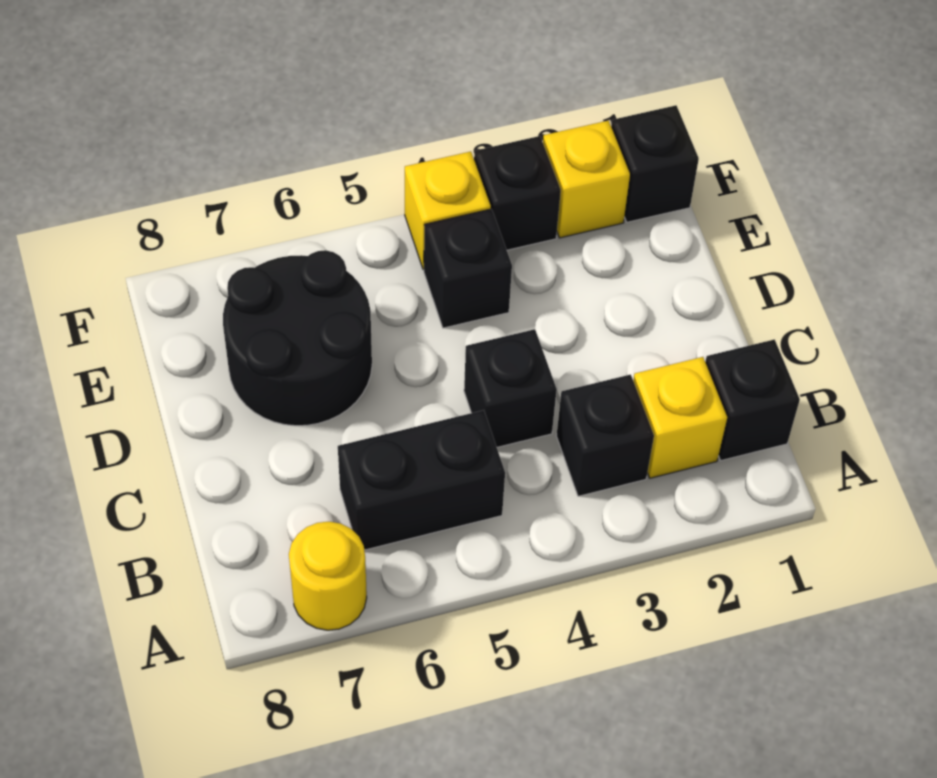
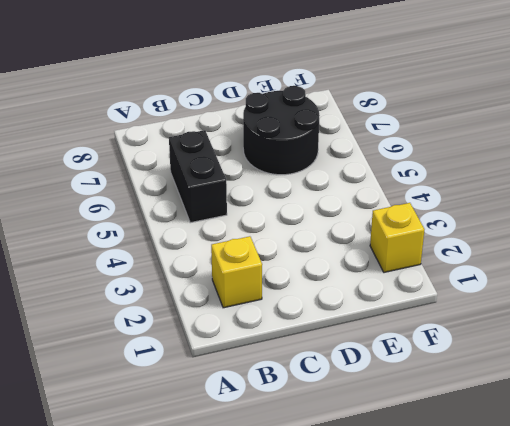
none -> yellow 1x1 round brick [289,522,367,630]
none -> black 1x1 brick [705,339,800,460]
none -> black 1x1 brick [557,374,654,496]

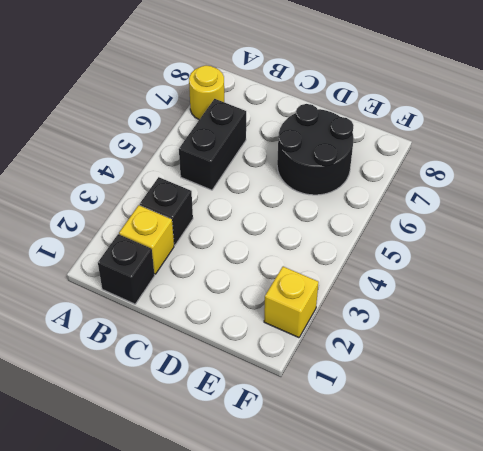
none -> black 1x1 brick [464,329,557,447]
none -> black 1x1 brick [424,209,512,328]
none -> black 1x1 brick [611,105,699,222]

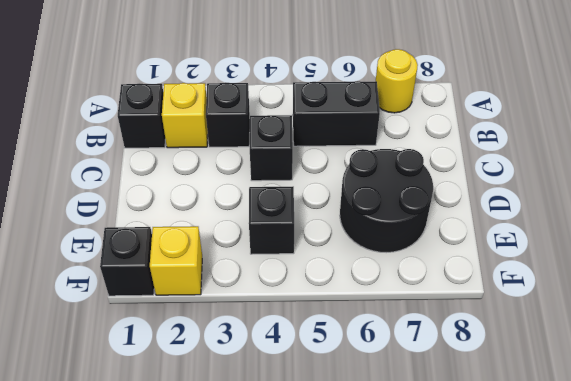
none -> black 1x1 brick [474,136,561,250]
none -> yellow 1x1 brick [405,152,491,270]

